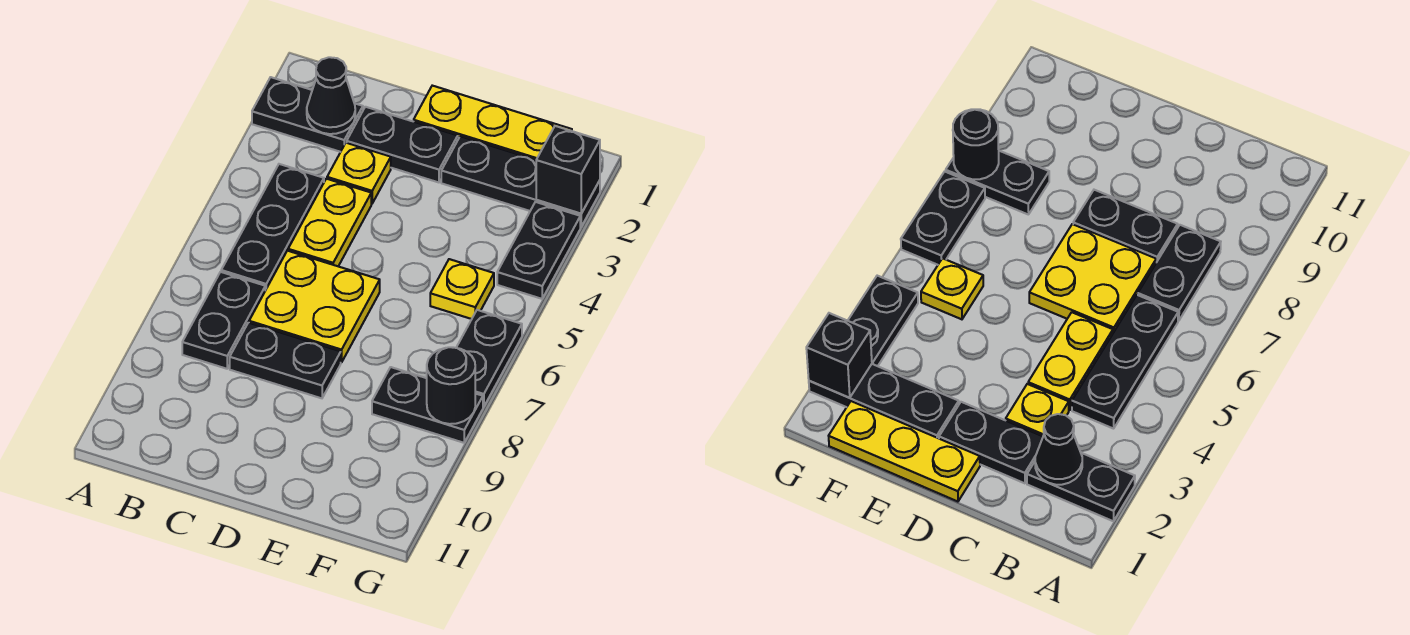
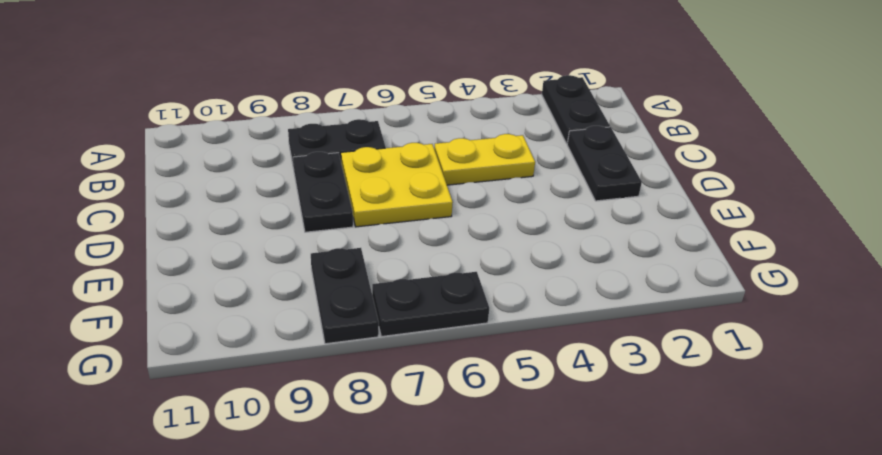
none -> black 1x3 plate [221,164,324,290]
none -> yellow 1x1 plate [327,143,391,204]
none -> yellow 1x3 plate [414,86,572,160]

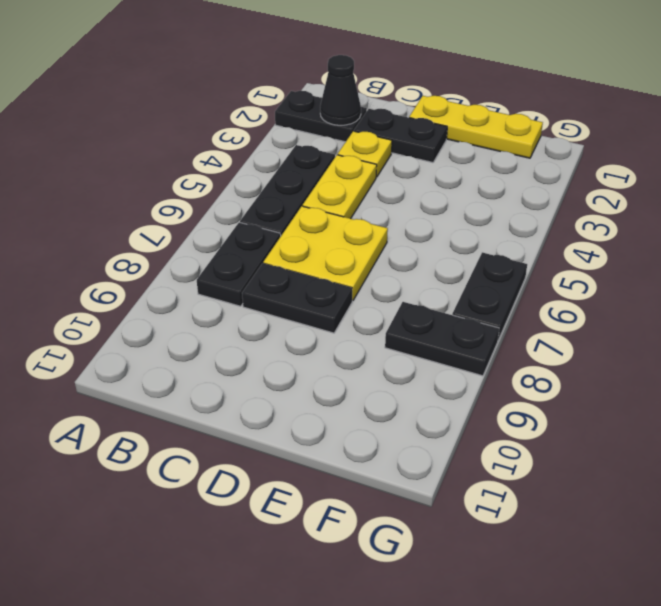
none -> black 1x3 plate [441,136,600,227]
none -> yellow 1x1 plate [430,259,494,319]
none -> black 1x2 plate [497,202,580,299]

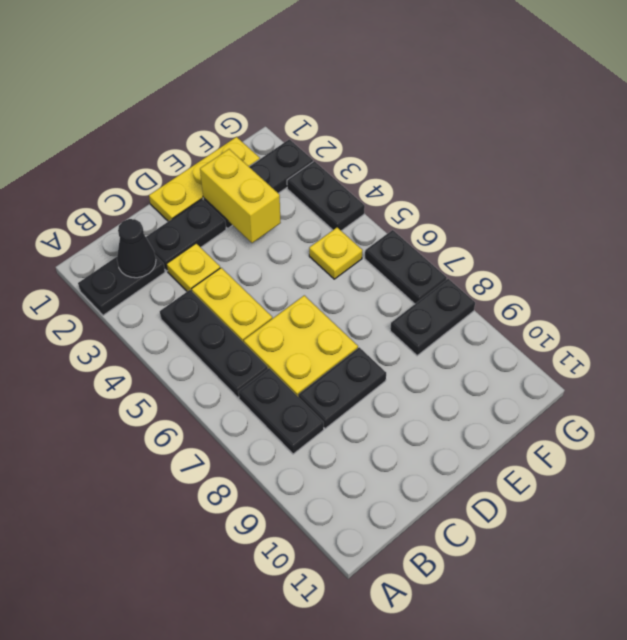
yellow 1x2 brick [200,149,281,243] -> none
none -> black 1x1 brick [536,126,600,213]
none -> black 1x1 round brick [427,347,475,424]

